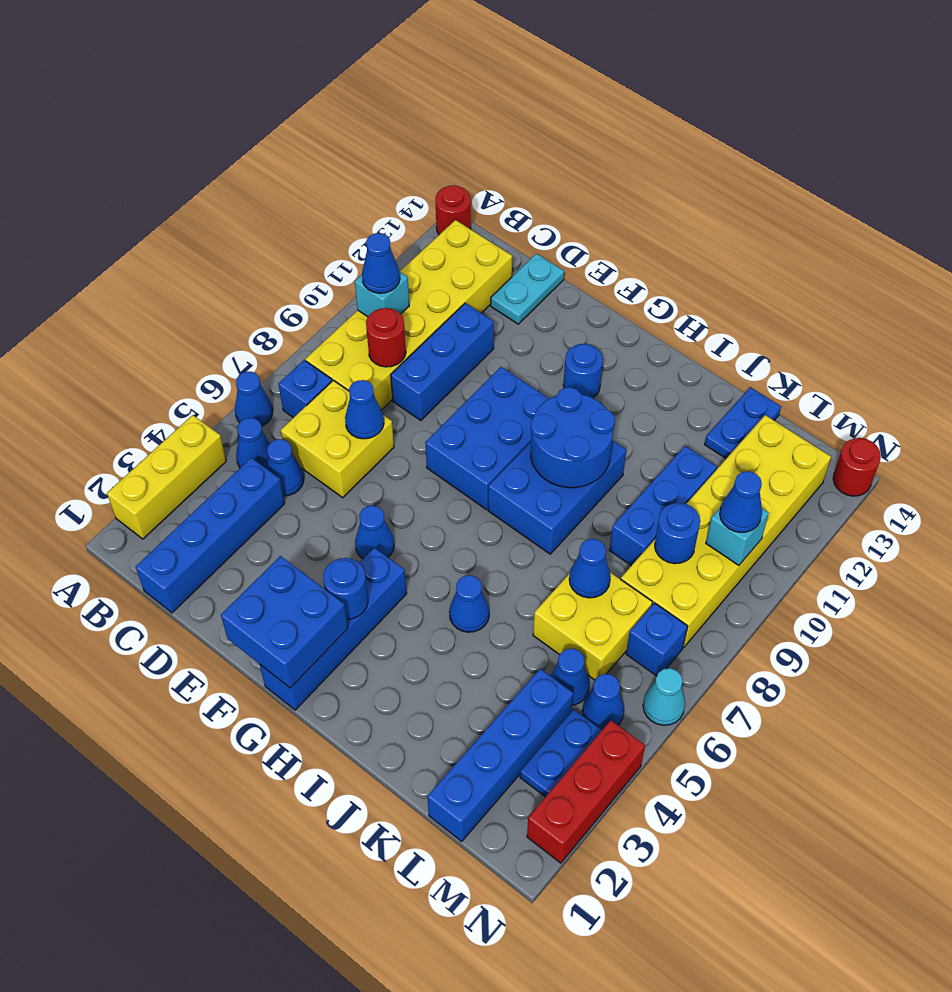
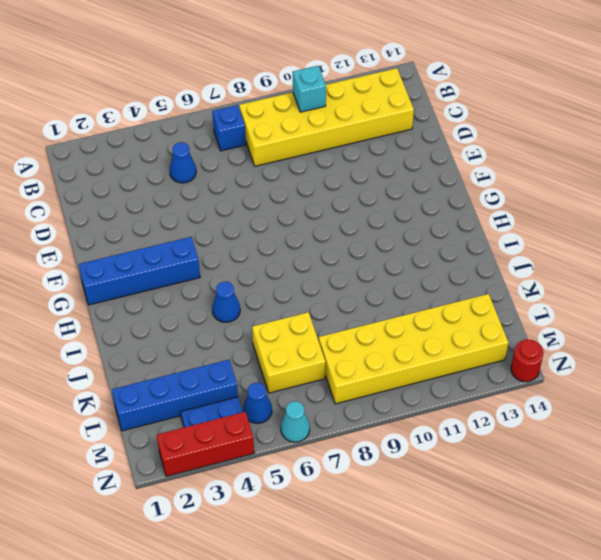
none -> yellow 1x3 brick [107,415,226,539]
none -> blue 1x1 cone [235,371,273,426]
none -> red 1x1 round brick [435,185,471,235]
none -> blue 1x1 cone [236,418,270,468]

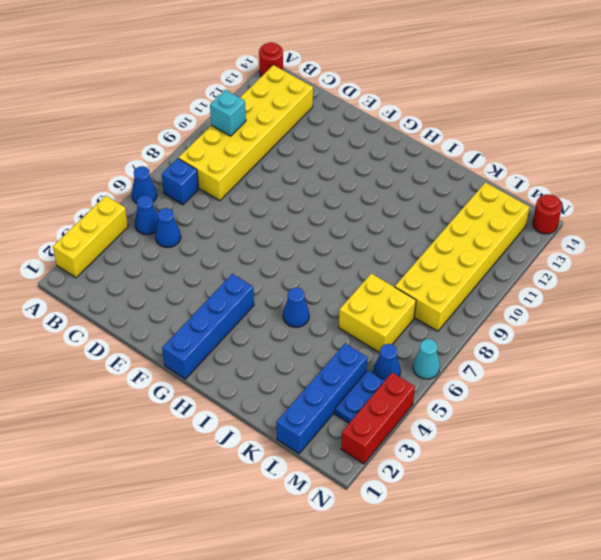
none -> blue 1x4 brick [136,458,285,613]
none -> yellow 2x2 brick [281,380,394,498]
none -> blue 1x3 brick [391,303,494,421]
none -> cyan 1x2 plate [491,254,564,324]

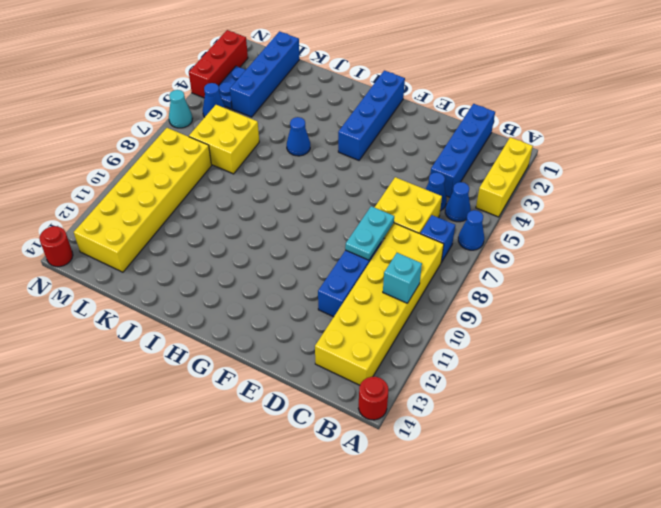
cyan 1x2 plate [345,206,394,260] -> cyan 1x2 plate moved to [491,254,564,324]
none -> blue 1x1 cone [355,506,394,559]
none -> blue 2x3 brick [425,367,549,510]
none -> blue 1x1 round brick [563,344,603,398]
none -> blue 2x3 brick [488,440,626,554]

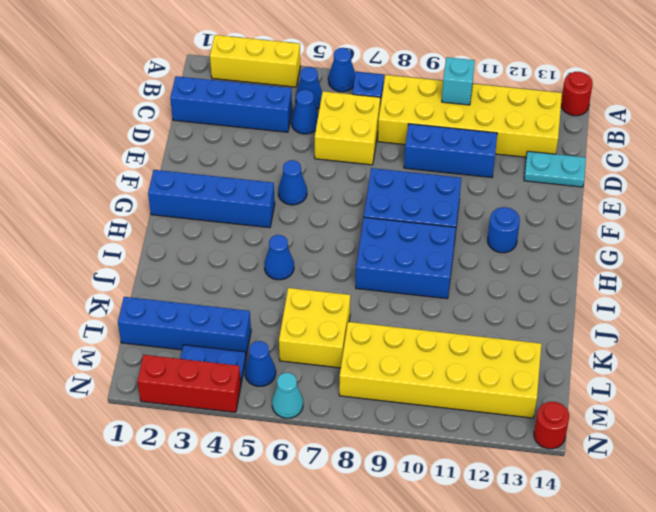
none -> blue 1x3 brick [609,446,717,566]
none -> blue 1x2 plate [705,387,781,458]
none -> blue 1x1 cone [550,649,590,705]
none -> blue 1x1 brick [626,603,688,676]

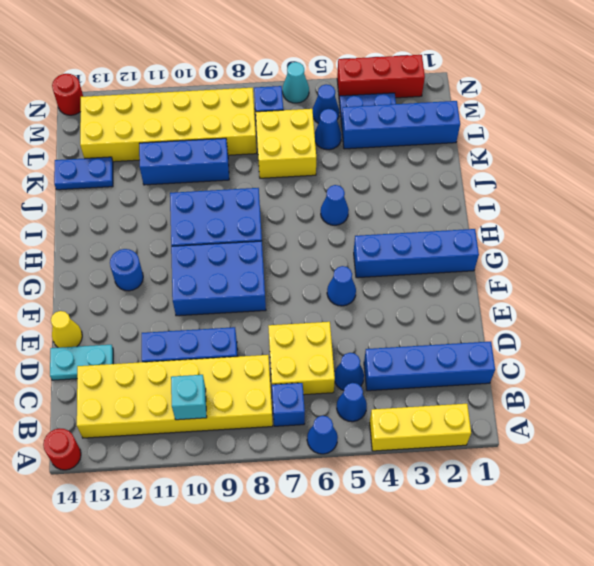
yellow 1x1 cone [51,311,82,348] -> none
none -> red 1x1 round brick [366,308,406,367]
none -> blue 1x1 cone [345,380,384,439]
none -> blue 2x2 brick [221,556,348,688]
none -> blue 1x1 round brick [323,558,368,619]

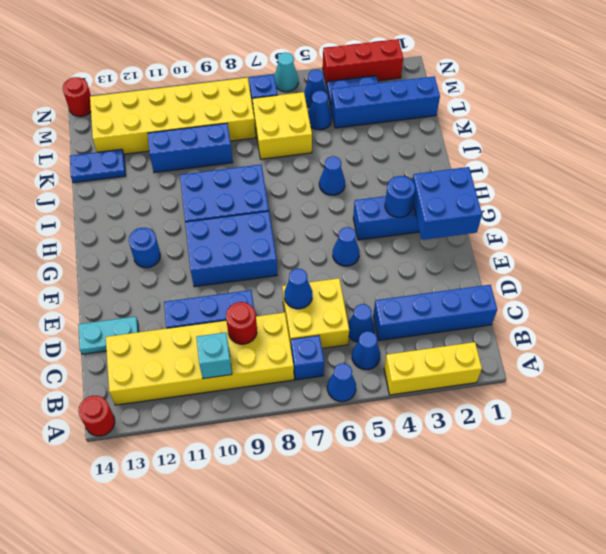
none -> blue 2x2 round brick [531,387,615,488]
none -> blue 1x1 cone [569,539,610,598]
none -> blue 1x1 round brick [655,503,700,564]
none -> cyan 1x1 brick [706,507,769,565]

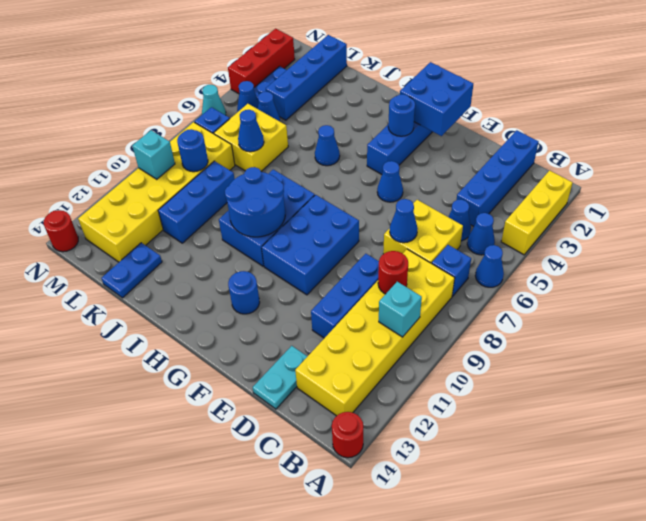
none -> blue 1x1 cone [362,233,400,293]
none -> blue 1x1 cone [720,471,762,532]

